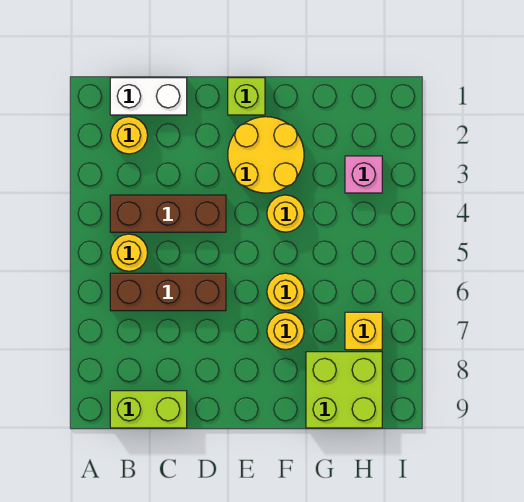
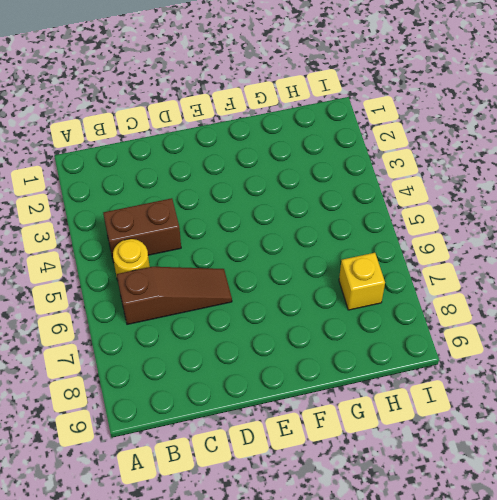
brown 1x2 brick [103,198,181,262] -> brown 1x3 brick [110,195,226,232]
brown 1x3 slope [117,267,232,324] -> brown 1x3 brick [110,273,226,311]
none -> white 1x2 brick [110,78,187,115]
none -> yellow 1x1 round brick [110,117,148,154]
none -> lime 1x2 brick [110,391,187,428]

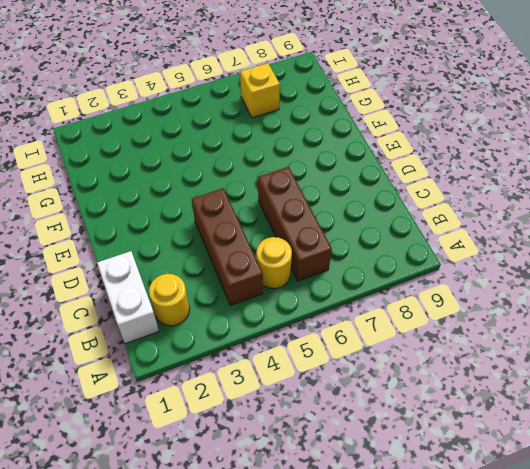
none -> lime 1x2 brick [110,391,187,428]
none -> lime 1x1 brick [228,78,265,115]
none -> yellow 2x2 round brick [228,117,304,193]

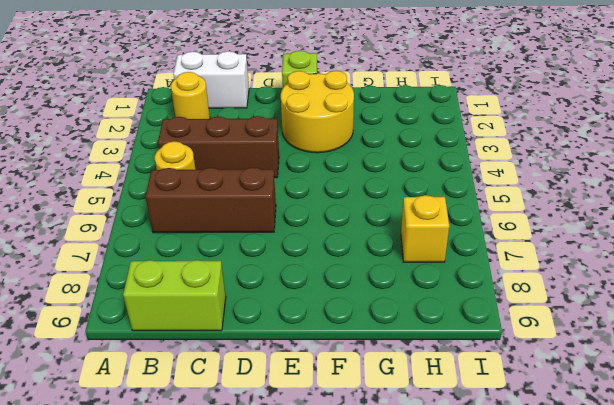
none -> yellow 1x1 round brick [267,195,304,232]
none -> yellow 1x1 round brick [267,273,304,310]
none -> yellow 1x1 round brick [267,312,304,350]

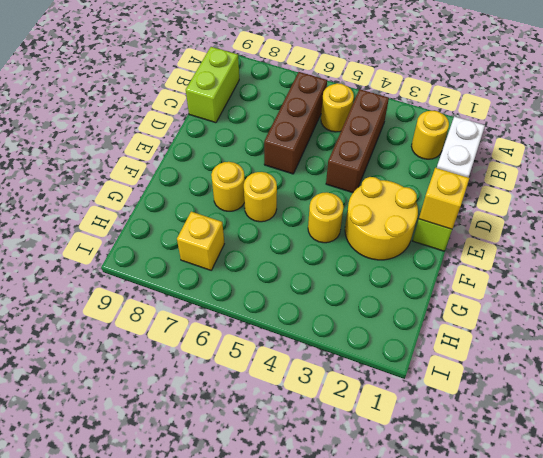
yellow 1x1 brick [419,168,469,229] -> none
none -> lime 2x2 brick [306,352,382,428]
none -> pink 1x1 brick [345,156,382,193]

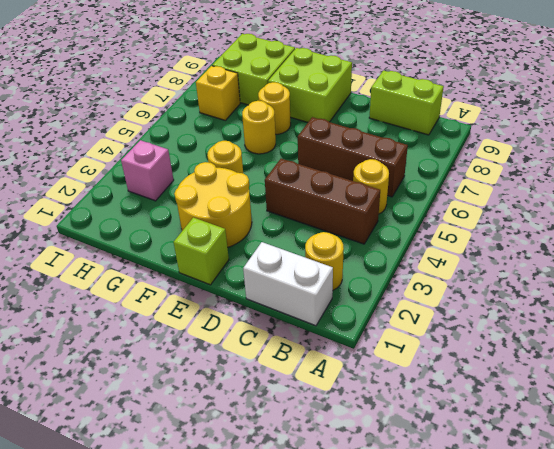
lime 2x2 brick [268,48,352,123] -> none

